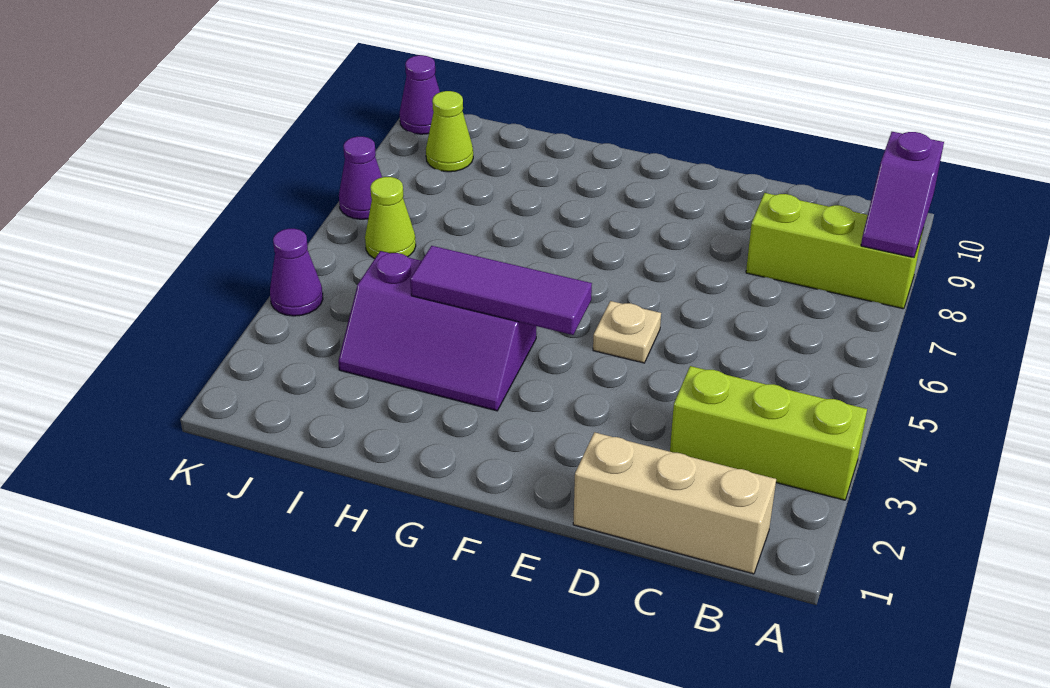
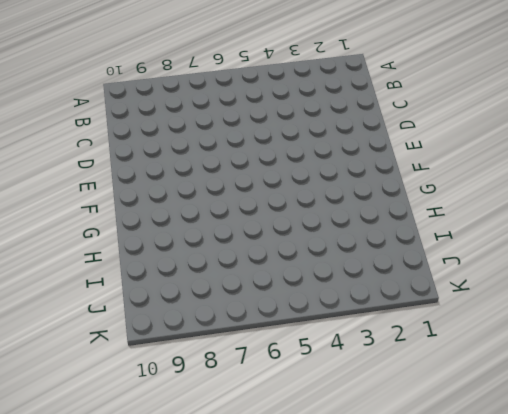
none -> lime 1x3 brick [670,366,867,500]
none -> lime 1x3 brick [746,193,923,309]
none -> tan 1x3 brick [573,432,776,574]

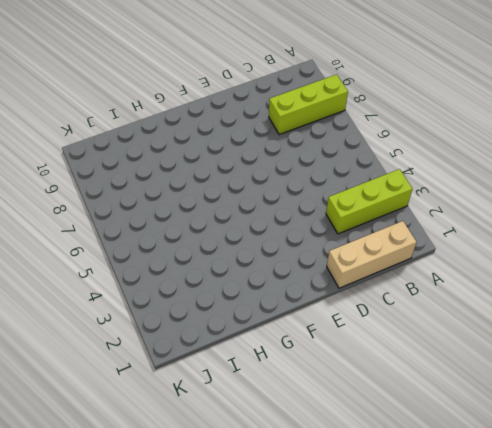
none -> tan 1x1 plate [593,301,661,363]
none -> purple 2x3 slope [338,251,536,411]
none -> lime 1x1 cone [365,177,416,259]

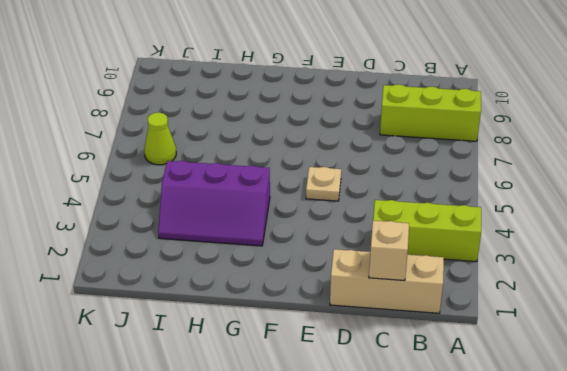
tan 1x1 brick [369,221,409,281] -> none
none -> lime 1x1 cone [426,91,473,172]
none -> purple 1x1 cone [270,229,323,316]
none -> purple 1x1 cone [339,137,382,219]

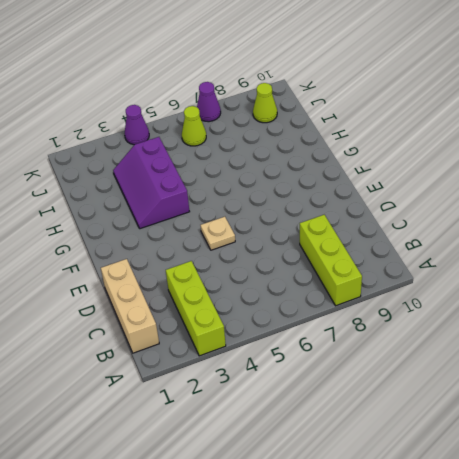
none -> purple 1x1 cone [400,55,440,134]
none -> purple 1x2 slope [861,132,944,258]
none -> purple 1x3 tile [410,246,592,335]

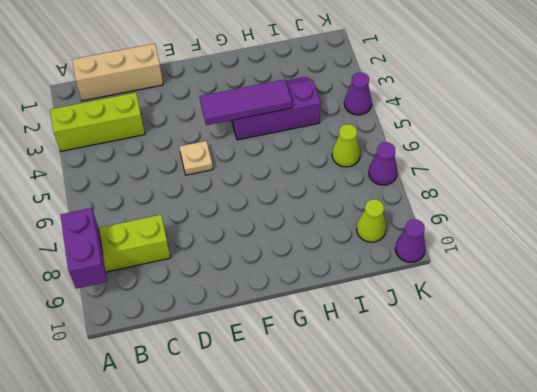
purple 1x2 brick [60,208,107,289] -> purple 1x2 slope [861,132,944,258]

